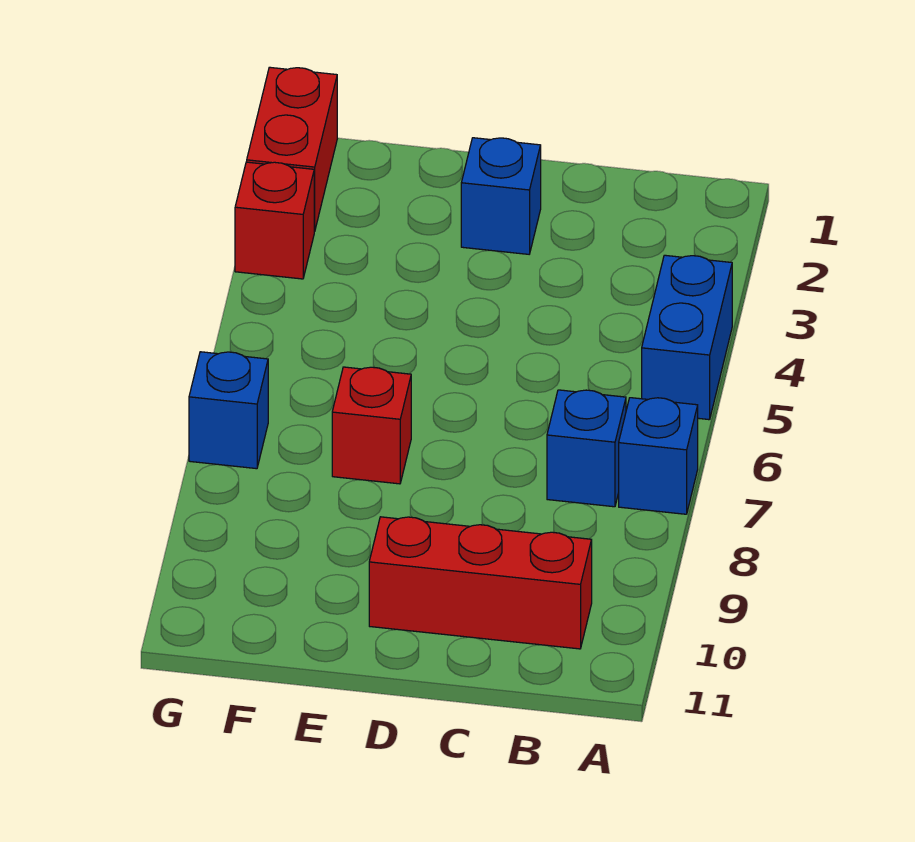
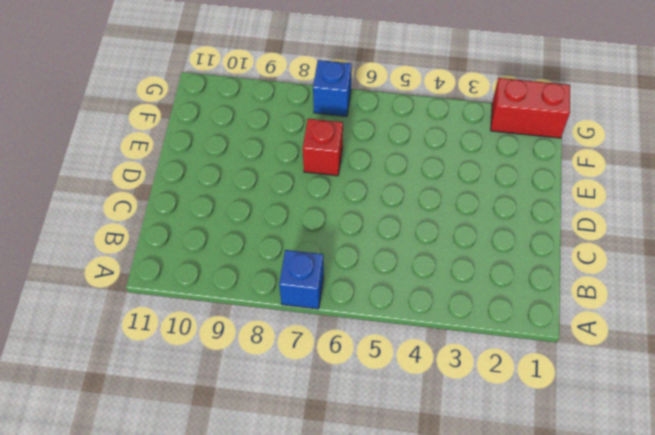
none -> blue 1x2 brick [642,255,732,420]
none -> blue 1x1 brick [547,390,626,507]

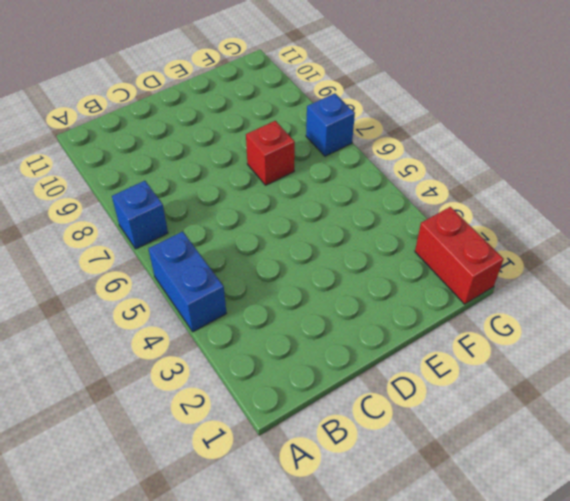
none -> blue 1x1 brick [547,390,626,507]
none -> red 1x3 brick [369,517,592,649]

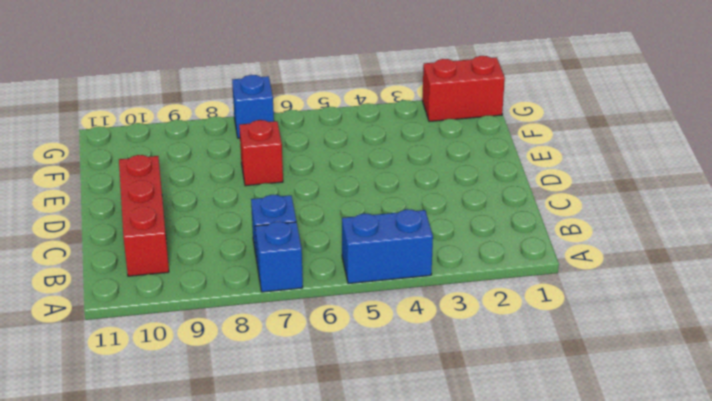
none -> blue 1x1 brick [461,138,541,254]
none -> red 1x1 brick [235,162,315,279]

